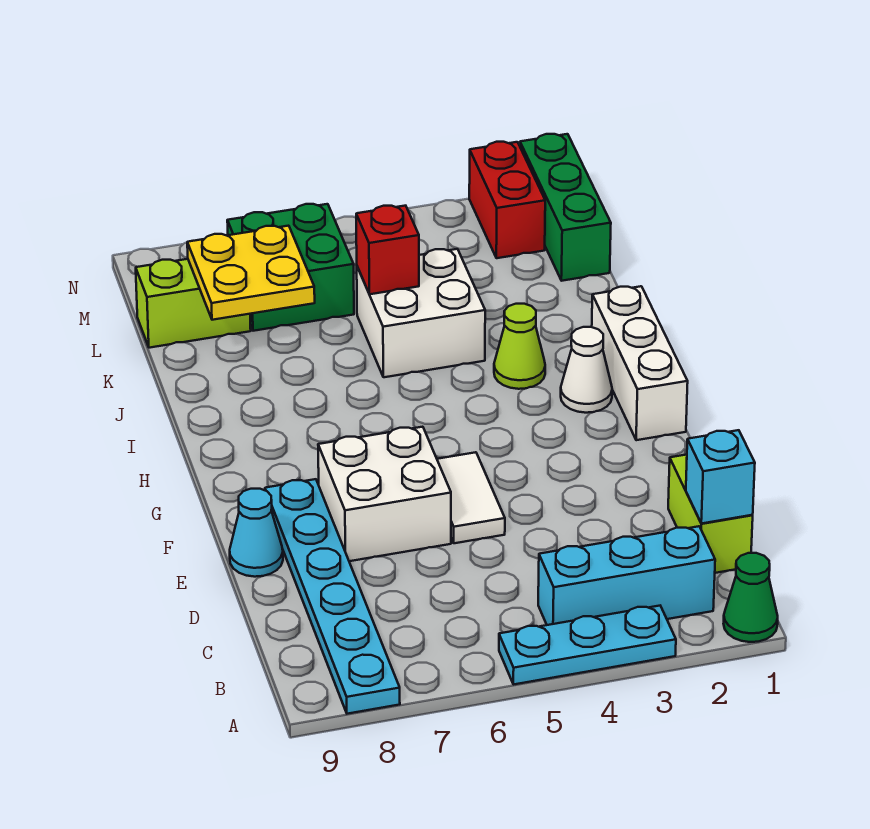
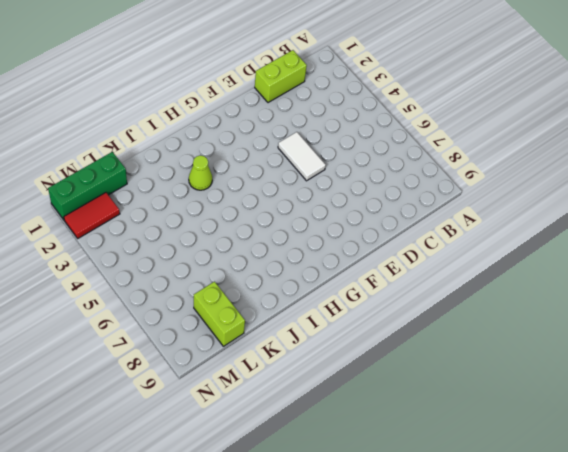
white 1x2 tile [278,132,326,181] -> white 1x2 tile turned to [437,452,505,543]
red 1x2 tile [64,193,120,238] -> red 1x2 brick [469,142,545,258]
none -> green 1x1 cone [723,553,778,642]
none -> cyan 1x3 plate [499,606,676,684]
none -> cyan 1x6 plate [265,479,400,714]

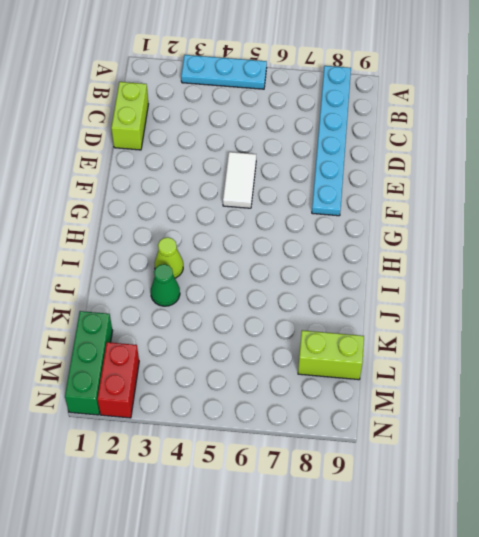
green 1x1 cone [151,264,180,306] -> green 1x1 cone moved to [723,553,778,642]
none -> cyan 1x3 brick [538,526,715,625]
none -> white 2x2 brick [318,427,451,561]
none -> cyan 1x1 cone [230,489,283,577]

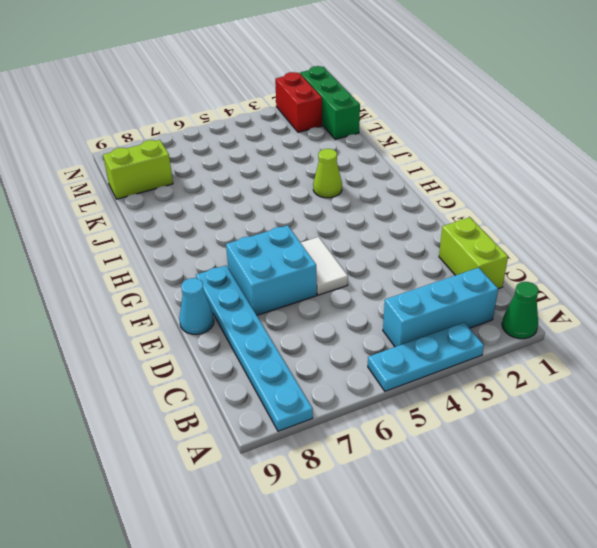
cyan 2x2 brick [226,225,317,315] -> white 2x2 brick [318,427,451,561]
none -> white 1x3 brick [592,286,688,440]
none -> white 1x1 cone [561,327,612,413]
none -> white 2x2 brick [357,249,485,377]

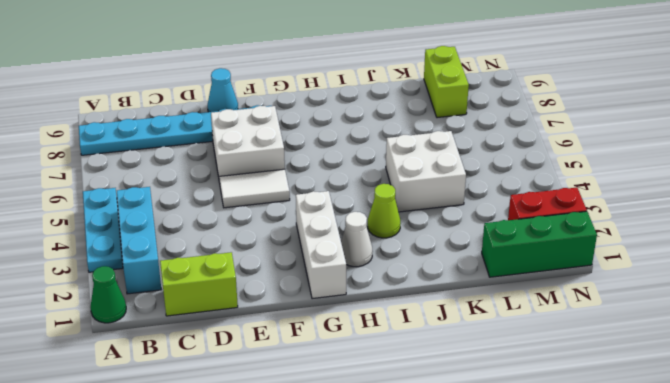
white 1x3 brick [296,191,346,299] -> white 1x3 brick turned to [592,286,688,440]
none -> green 2x2 brick [227,204,354,331]
none -> cyan 1x1 brick [686,430,755,524]
none -> red 1x1 brick [356,206,419,294]

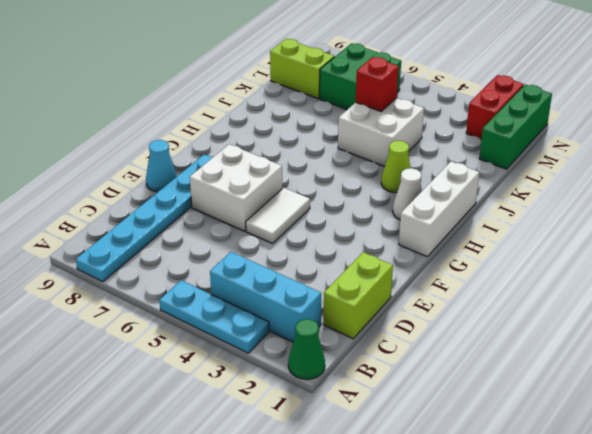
none -> cyan 1x1 brick [686,430,755,524]
none -> yellow 2x2 plate [187,226,315,320]

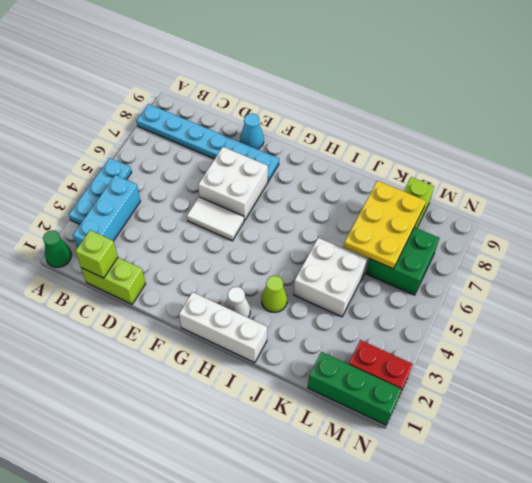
lime 1x1 brick [75,230,118,278] -> cyan 1x1 brick [686,430,755,524]
yellow 2x3 plate [344,181,426,269] -> yellow 2x2 plate [187,226,315,320]
none -> red 1x1 brick [356,206,419,294]

